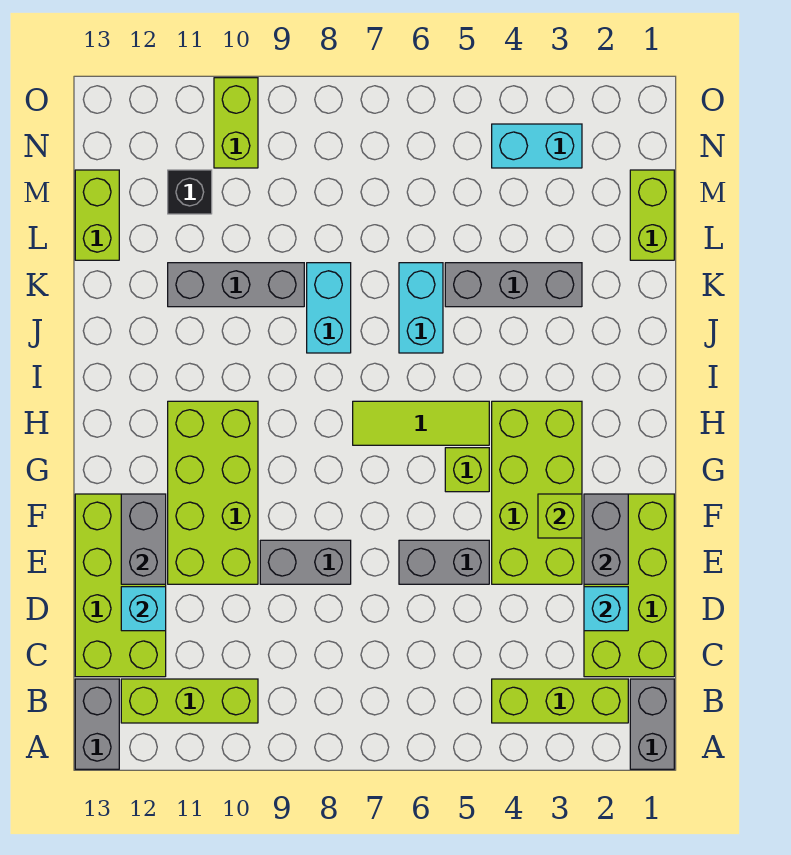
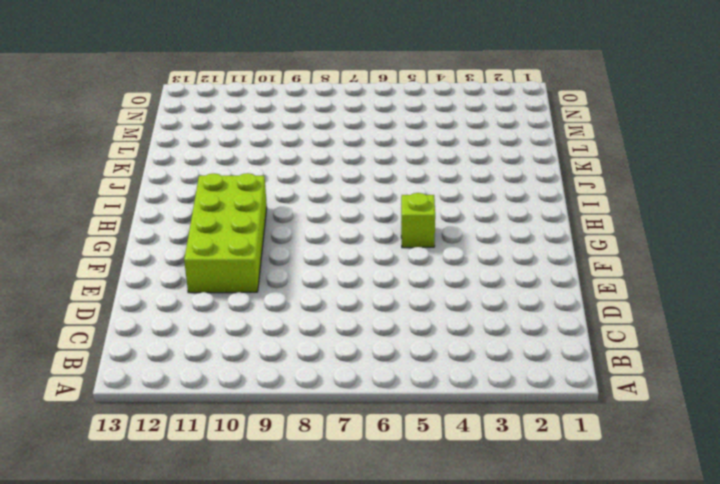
none -> grey 1x2 brick [630,679,674,769]
none -> grey 1x2 brick [75,679,119,769]
none -> lime 1x3 brick [492,679,628,723]

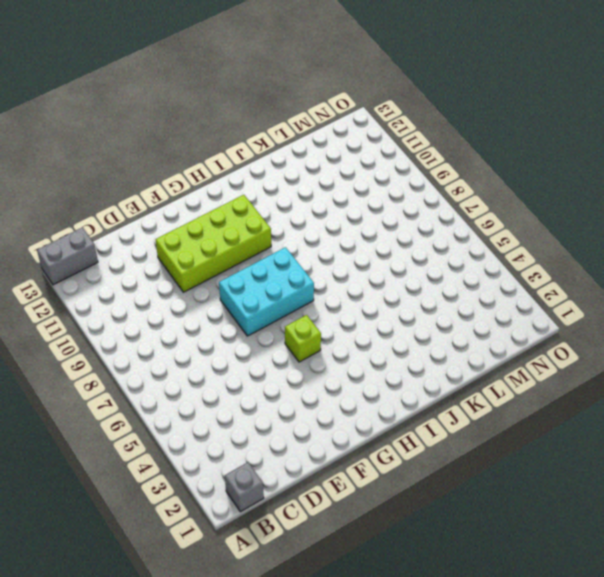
grey 1x1 brick [225,462,264,512] -> grey 1x2 brick [630,679,674,769]
cyan 2x3 brick [219,247,314,336] -> lime 1x3 tile [353,401,489,445]
none -> lime 1x3 brick [492,679,628,723]
none -> lime 1x3 brick [121,679,258,723]
none -> lime 2x4 brick [584,494,674,677]

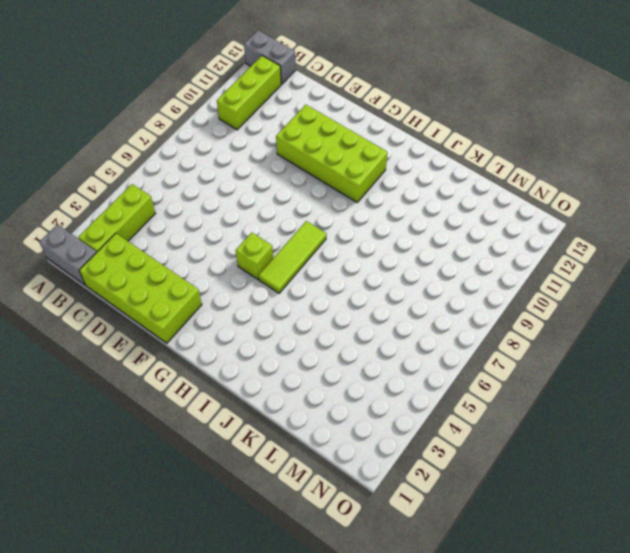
none -> lime 2x4 brick [75,494,166,677]
none -> lime 2x4 brick [492,401,582,584]
none -> grey 1x2 brick [399,540,489,584]

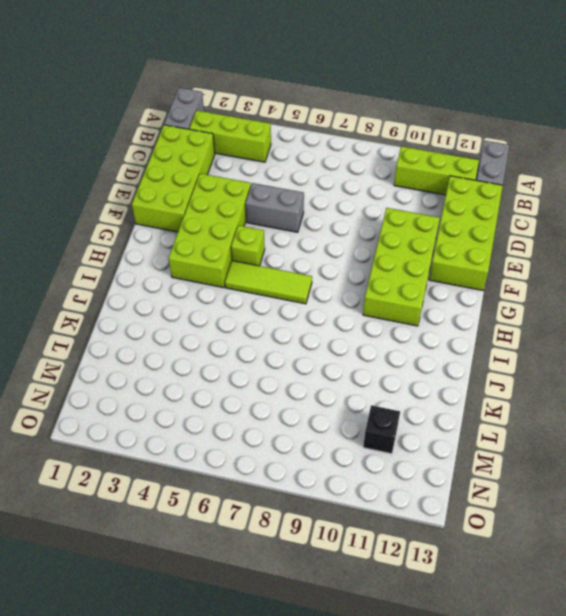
none -> grey 1x2 brick [260,540,351,584]
none -> cyan 1x2 brick [399,263,443,353]
none -> cyan 1x2 brick [307,263,351,353]

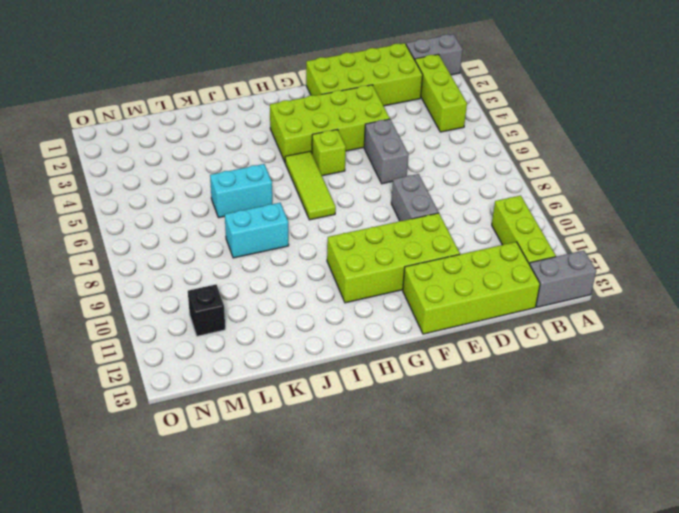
none -> grey 1x3 brick [445,263,582,307]
none -> grey 1x3 brick [168,263,304,307]
none -> lime 1x2 brick [630,170,674,260]

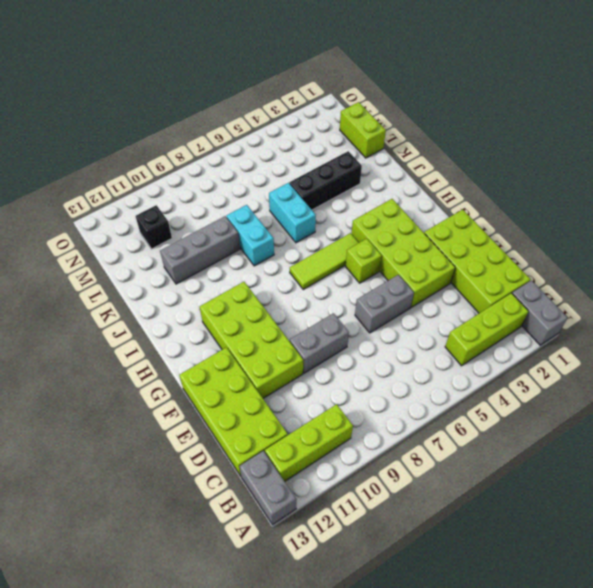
black 1x3 brick [289,151,362,210] -> grey 1x3 brick [445,263,582,307]
none -> lime 1x2 brick [75,170,119,260]
none -> cyan 1x2 brick [492,124,582,168]
none -> lime 1x2 brick [214,78,258,168]

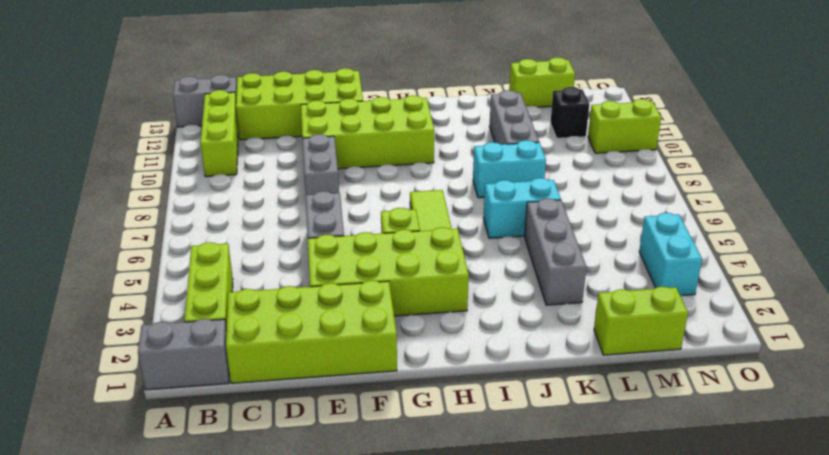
none -> cyan 1x1 brick [584,587,628,631]
none -> cyan 1x1 brick [121,587,166,631]
none -> grey 1x2 brick [584,494,628,584]

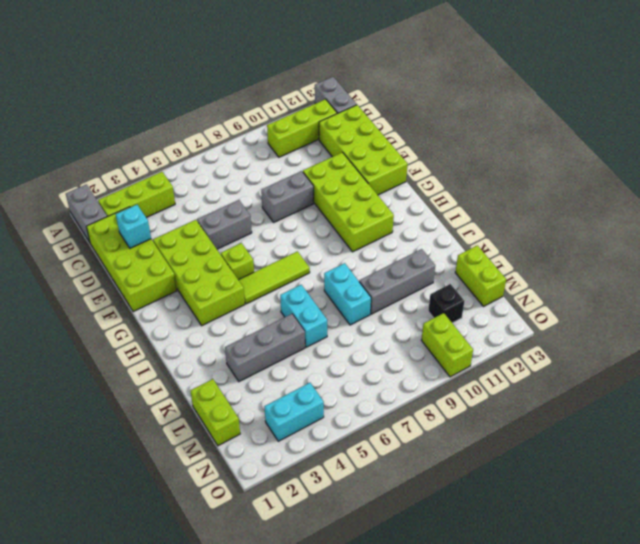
none -> cyan 1x1 brick [121,587,166,631]
none -> grey 1x2 brick [584,494,628,584]
none -> grey 1x2 brick [121,494,166,584]

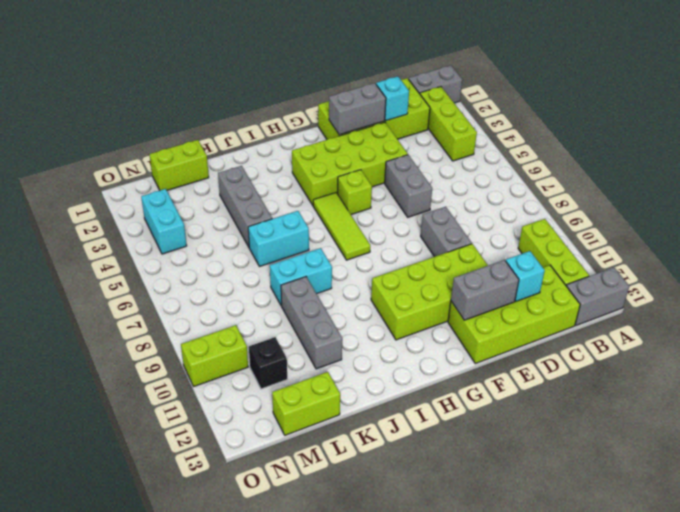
none -> lime 1x1 brick [538,494,582,538]

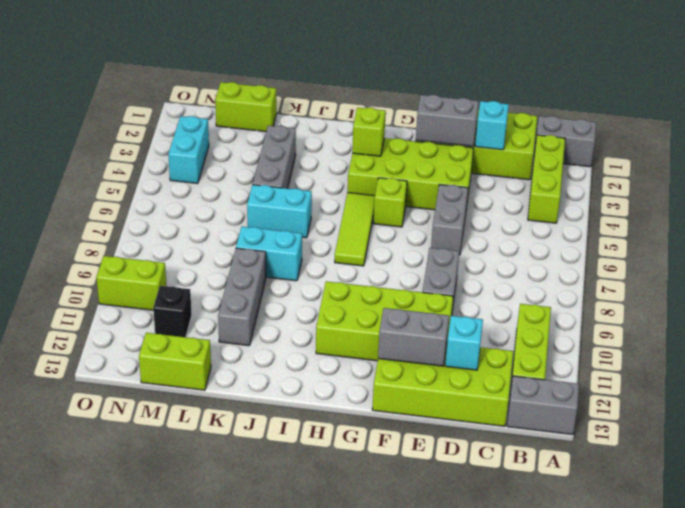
lime 1x1 brick [352,107,386,156] -> lime 1x1 brick moved to [538,494,582,538]

